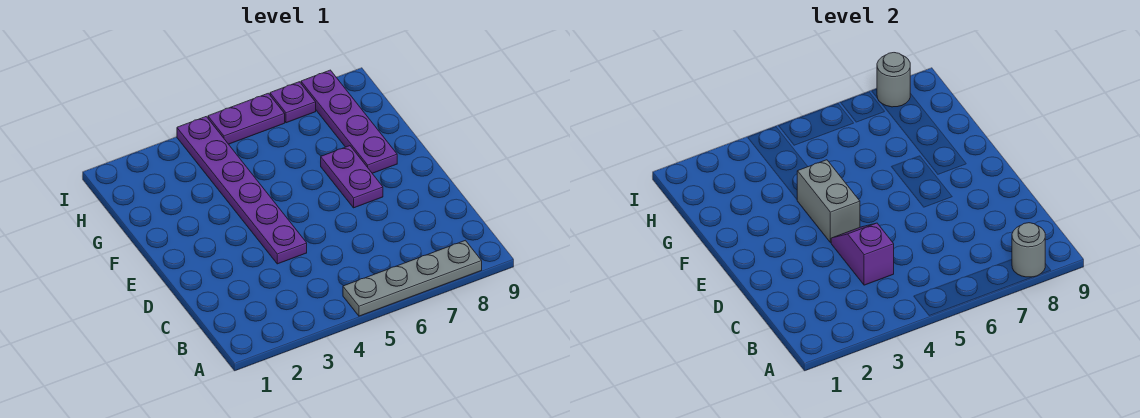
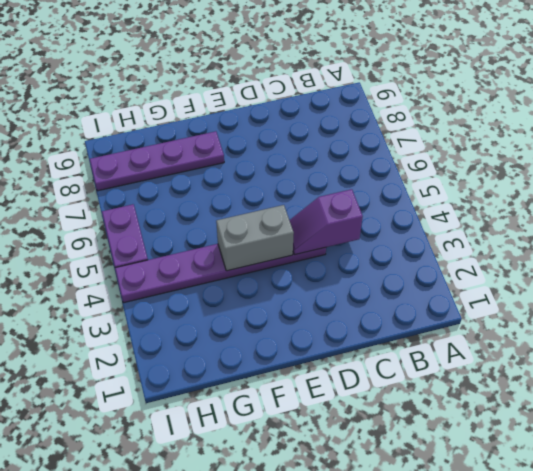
none -> grey 1x4 plate [343,240,482,316]
none -> purple 1x2 plate [321,146,383,208]

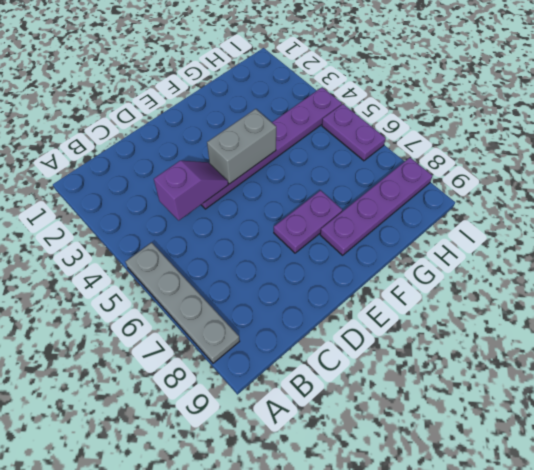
none -> purple 1x1 plate [270,82,316,123]
none -> grey 1x1 round brick [1012,223,1045,277]

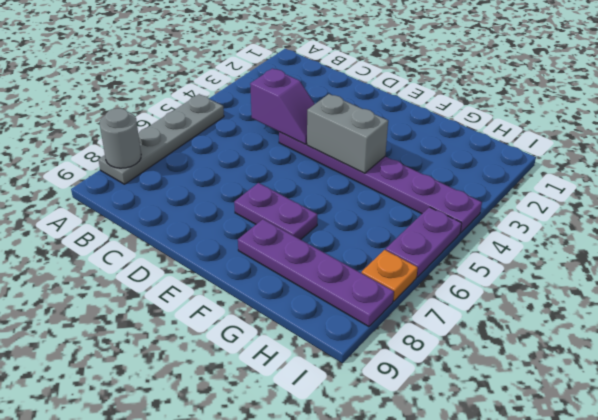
orange 1x1 plate [362,250,418,301] -> purple 1x1 plate [270,82,316,123]
none -> grey 1x1 round brick [877,53,910,107]

